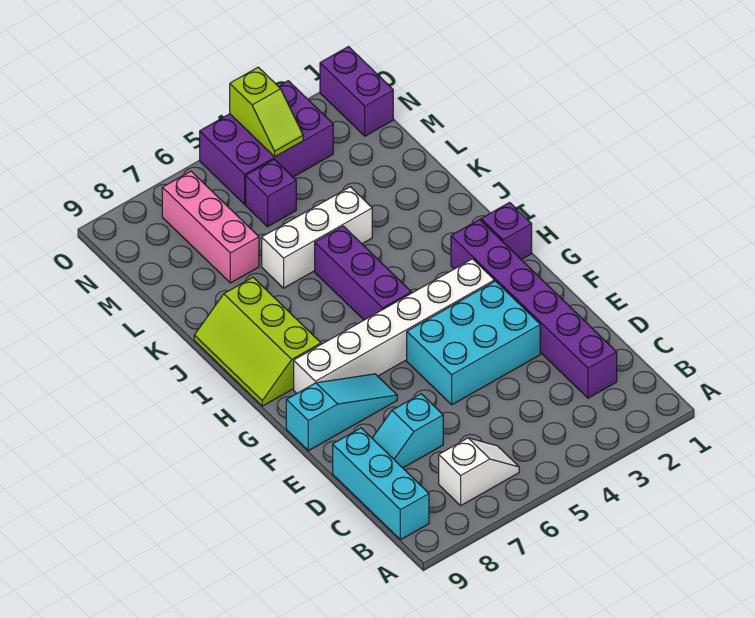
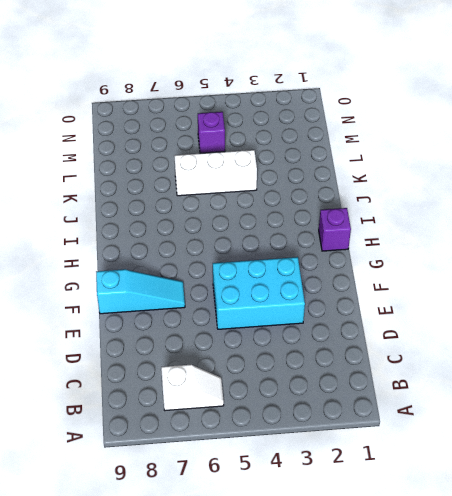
none -> cyan 1x3 brick [333,428,429,540]
none -> purple 1x6 brick [451,220,617,398]
none -> cyan 1x2 slope [372,394,443,468]

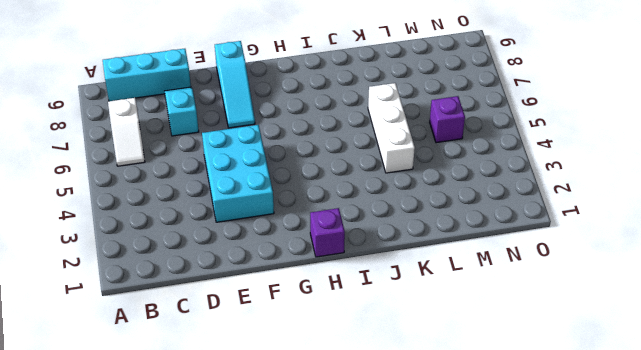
none -> purple 1x6 brick [451,220,617,398]
none -> white 1x6 brick [294,259,494,393]
none -> purple 1x3 brick [315,226,411,320]

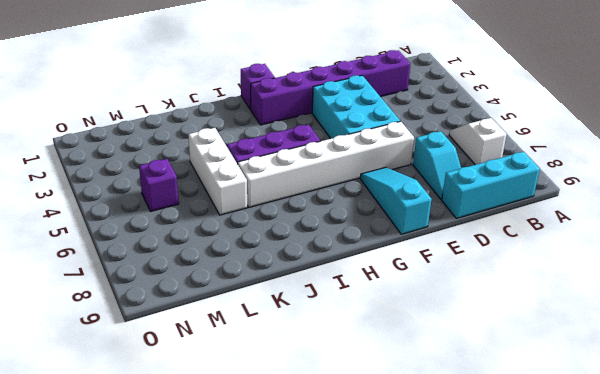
white 1x6 brick [238,121,414,207] -> white 1x6 brick turned to [294,259,494,393]
none -> lime 2x3 slope [194,277,321,406]
none -> pink 1x3 brick [162,171,259,283]
none -> purple 1x2 brick [320,47,393,136]

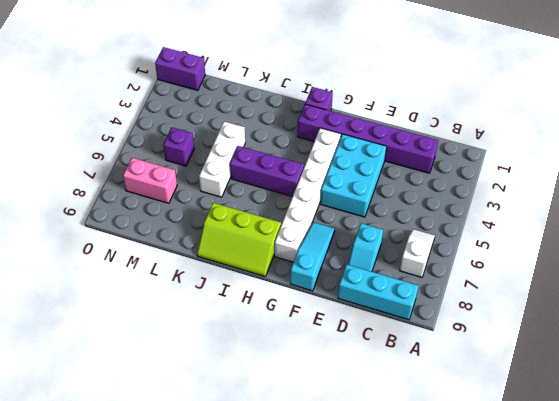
pink 1x2 brick [123,158,177,203] -> pink 1x3 brick [162,171,259,283]
none -> purple 2x3 brick [200,81,333,204]
none -> lime 1x2 slope [230,67,303,157]

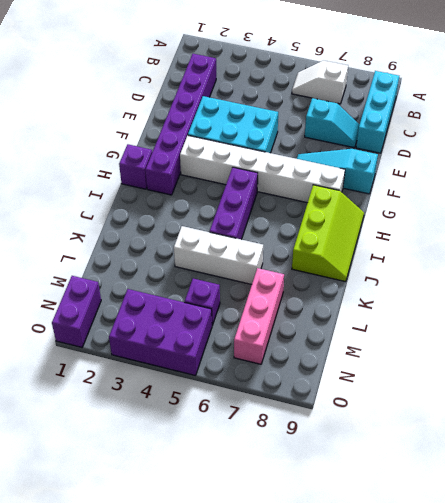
none -> lime 1x2 slope [230,67,303,157]

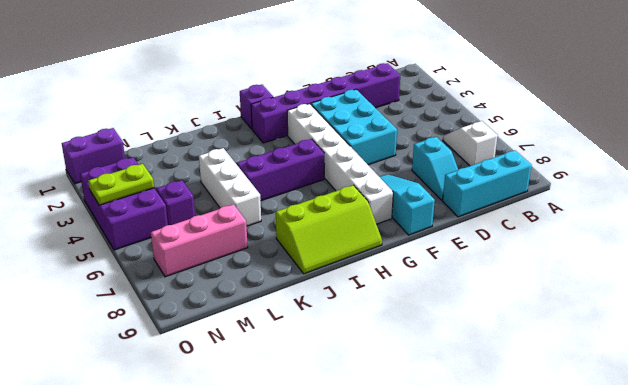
lime 1x2 plate [88,164,154,205] -> lime 1x2 slope [230,67,303,157]

